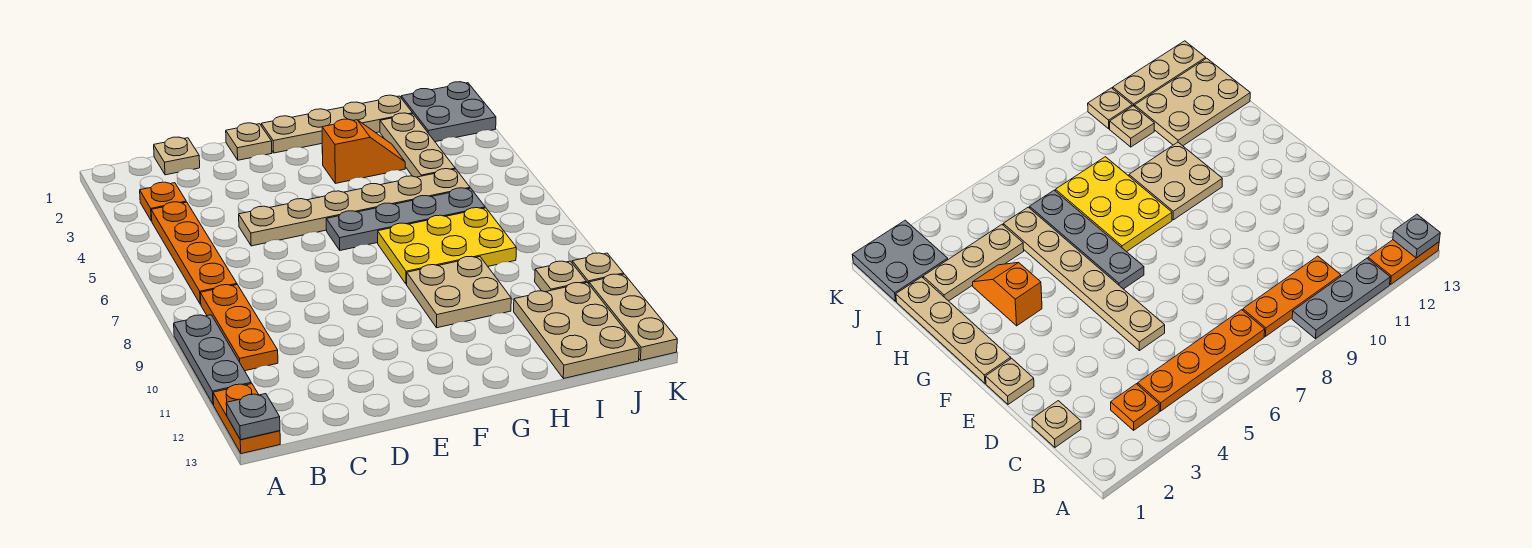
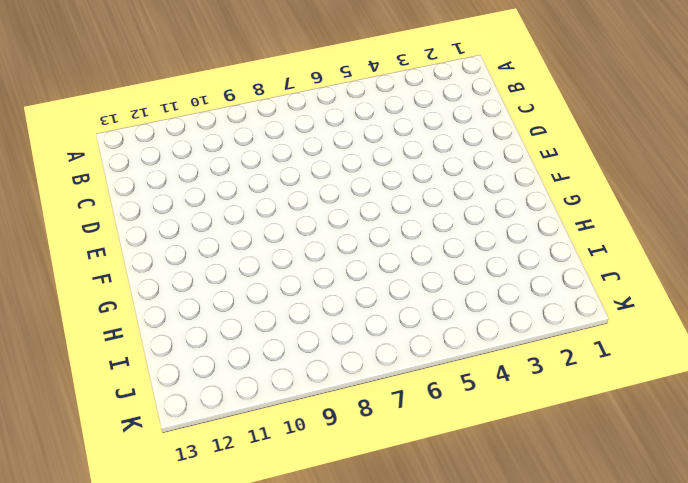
none -> grey 1x3 plate [174,315,251,405]
none -> orange 1x2 plate [213,384,280,454]
none -> orange 1x1 plate [140,182,186,221]

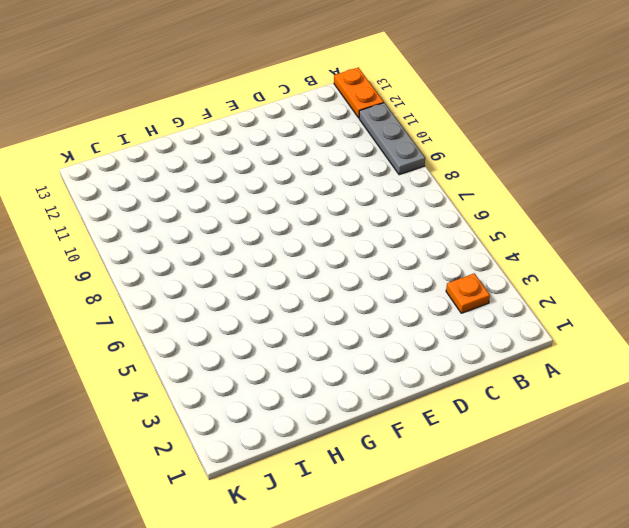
none -> orange 1x4 plate [151,202,237,304]
none -> orange 1x3 plate [200,285,278,371]
none -> tan 1x1 plate [154,137,200,175]

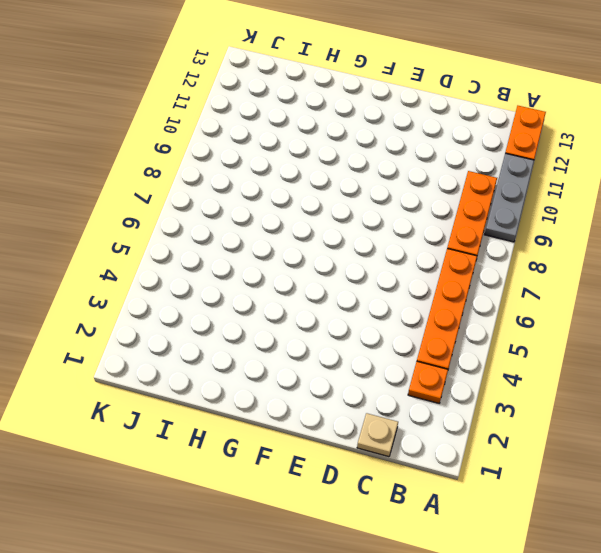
none -> tan 1x6 plate [239,169,470,246]
none -> tan 1x1 plate [226,123,272,160]
none -> tan 1x4 plate [261,95,413,153]

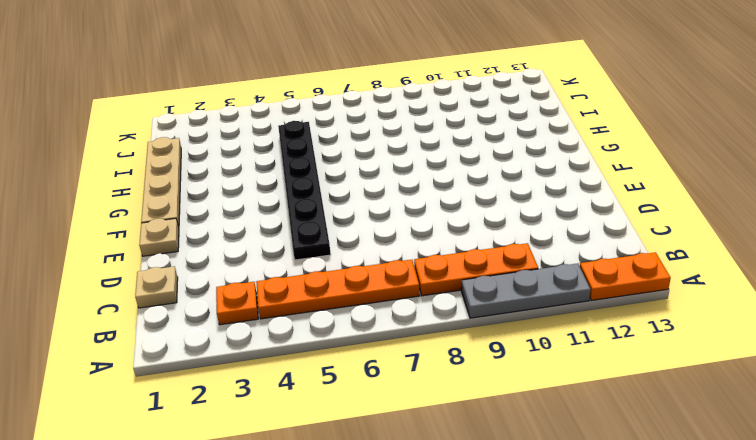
black 1x6 plate [278,121,331,260] -> tan 1x6 plate [239,169,470,246]
none -> grey 1x4 plate [326,188,485,250]
none -> orange 1x2 slope [322,119,405,183]
none -> yellow 2x3 plate [378,208,516,284]

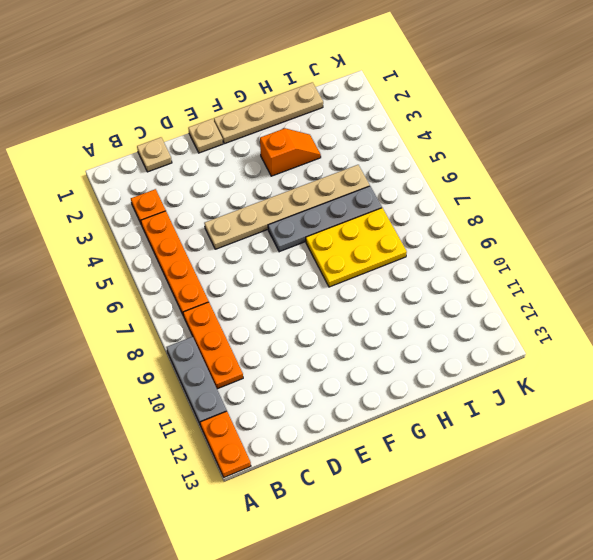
none -> tan 2x2 plate [407,256,511,328]
none -> tan 1x3 plate [380,113,455,177]
none -> tan 2x3 plate [514,282,639,379]

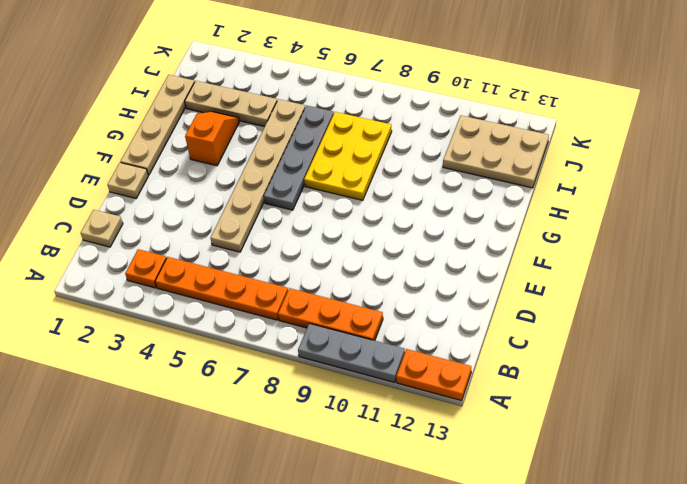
none -> tan 2x2 plate [407,256,511,328]
none -> grey 2x2 plate [401,82,496,142]
none -> tan 1x1 plate [535,261,587,292]

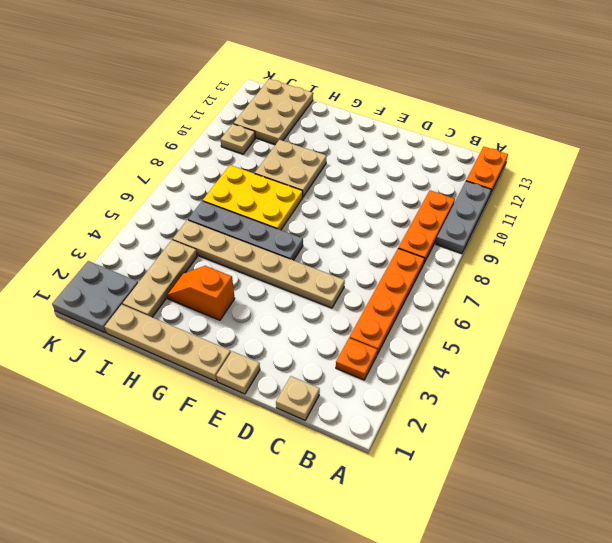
none -> tan 1x1 plate [572,253,624,284]
none -> tan 1x3 plate [589,274,677,361]
none -> grey 1x1 plate [226,394,280,440]

